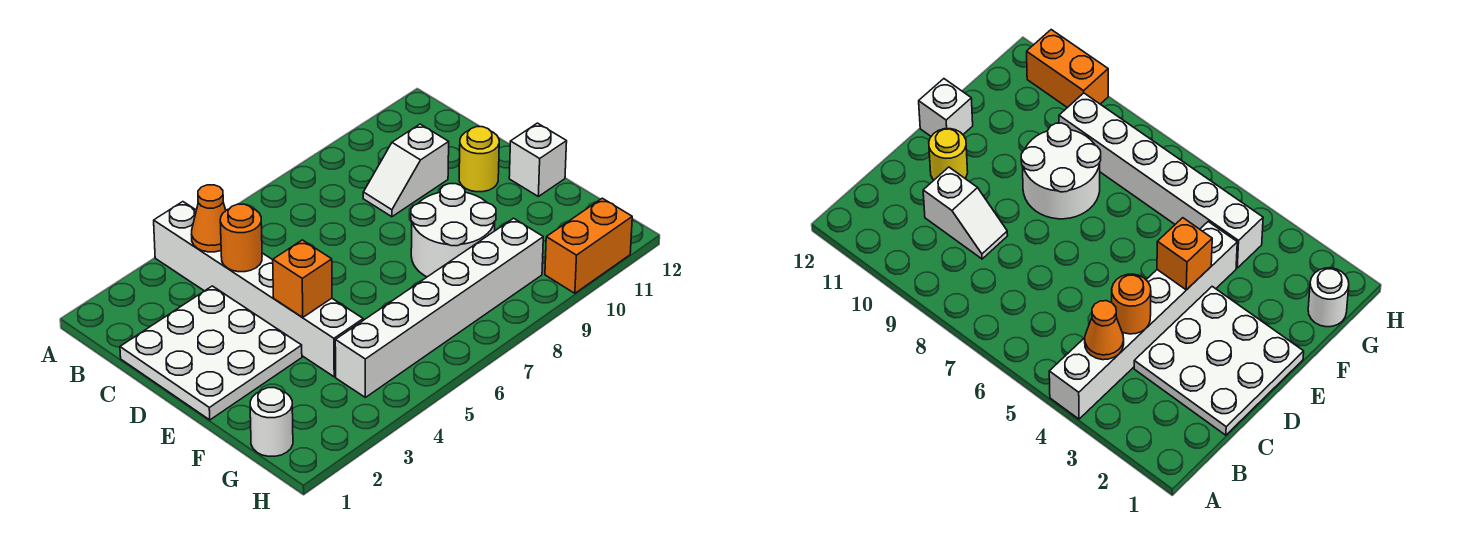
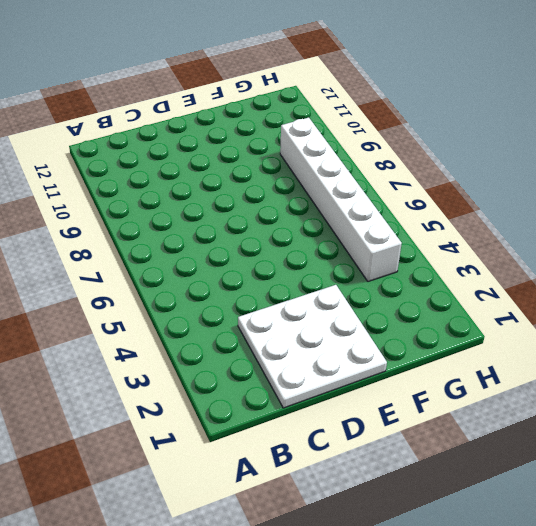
none -> white 1x6 brick [154,202,363,377]
none -> white 1x2 slope [363,124,449,217]
none -> yellow 1x1 round brick [459,127,499,192]

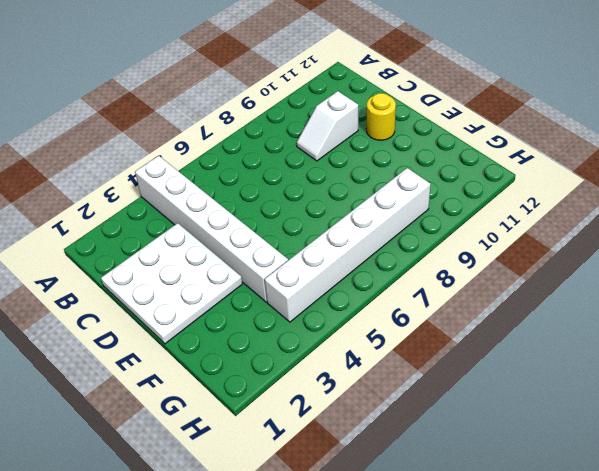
none -> white 2x2 round brick [411,184,496,277]
none -> white 1x1 brick [509,123,567,196]
none -> white 1x1 round brick [250,388,293,456]

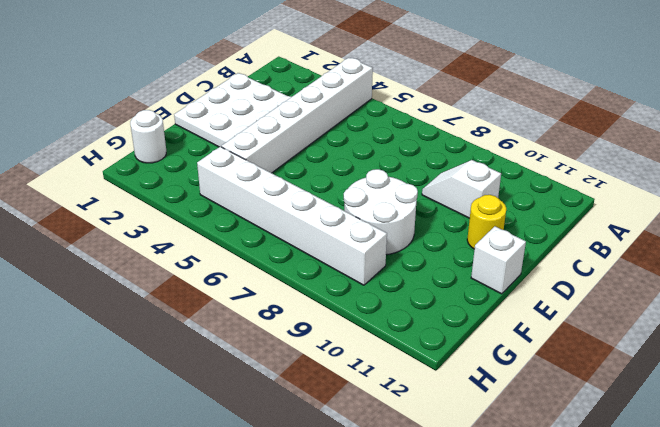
none -> orange 1x2 brick [545,198,632,293]
none -> orange 1x1 cone [192,185,226,252]
none -> orange 1x1 round brick [220,204,262,272]

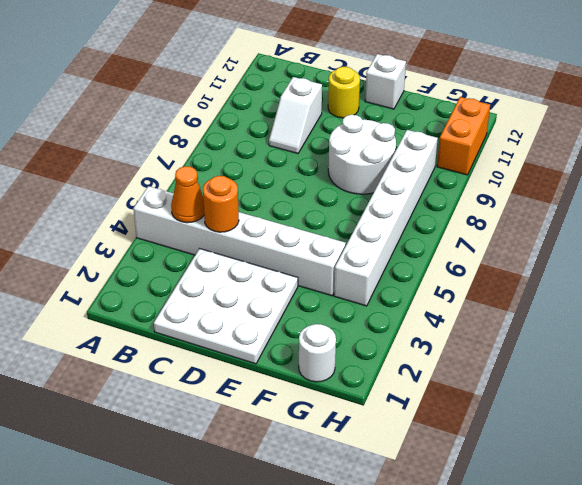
none -> orange 1x1 brick [273,240,332,317]

